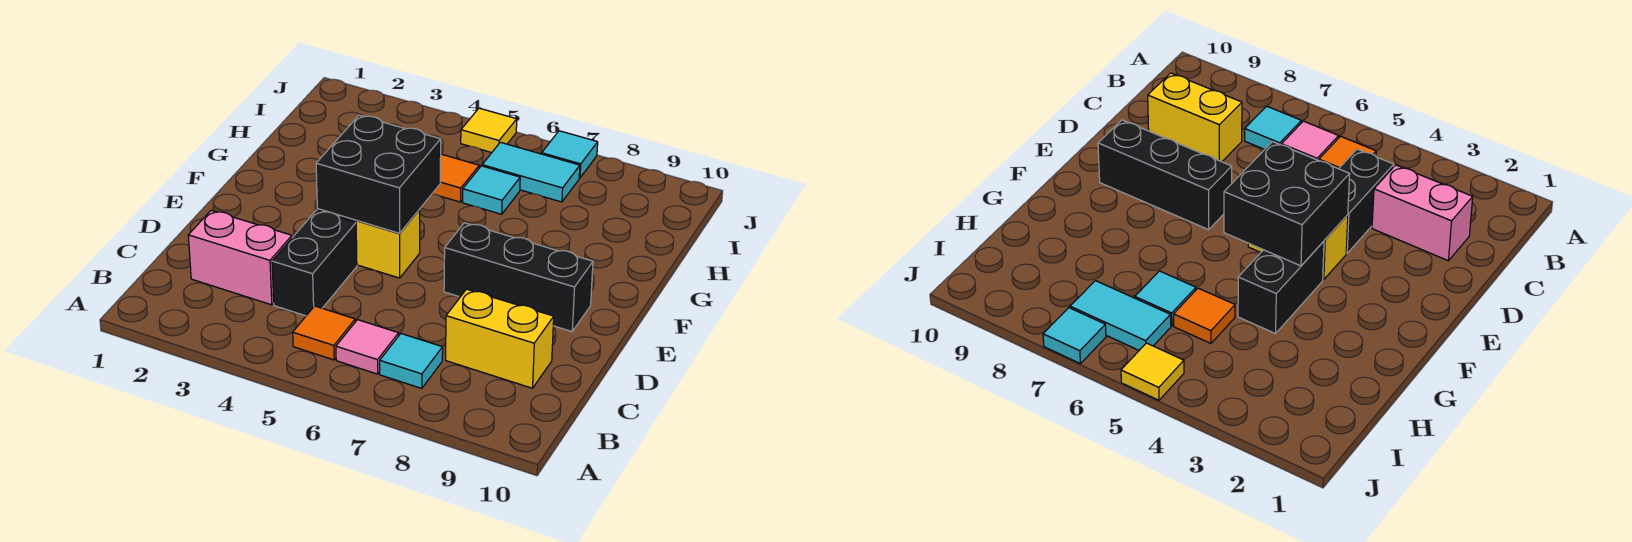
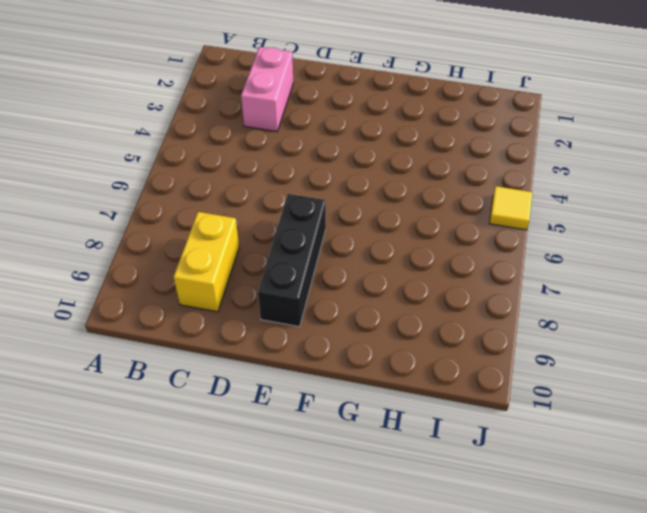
none -> orange 1x1 tile [293,306,355,360]
none -> pink 1x1 tile [336,320,399,374]
none -> cyan 1x1 tile [380,334,443,388]

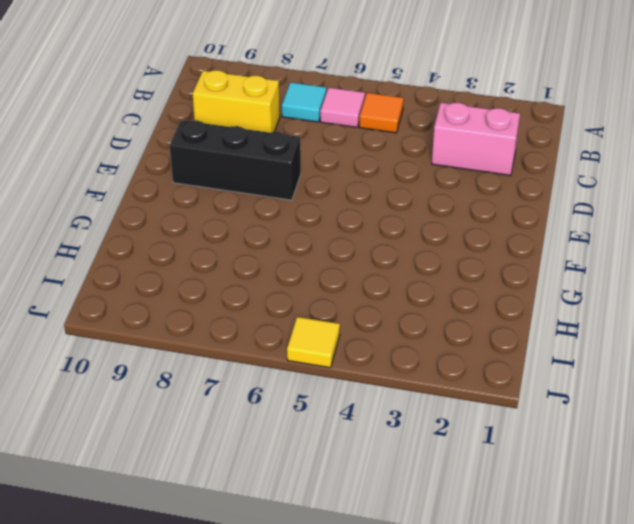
none -> black 1x2 brick [272,210,357,316]
none -> yellow 1x2 brick [317,209,420,278]
none -> black 1x2 brick [1238,241,1324,334]

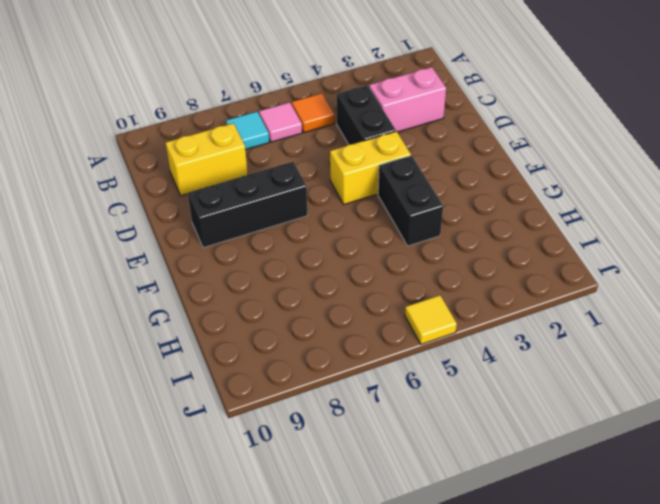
none -> orange 1x1 tile [432,154,479,202]
none -> cyan 1x1 tile [463,166,520,214]
none -> cyan 1x2 tile [482,142,580,202]

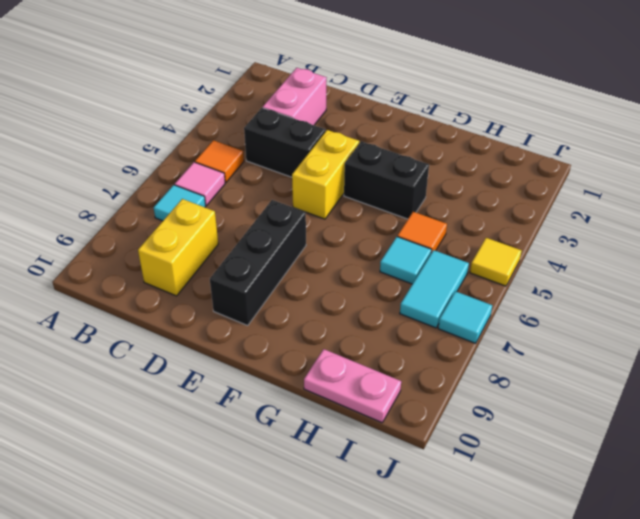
pink 1x2 plate [304,349,401,423] -> none
none -> black 2x2 brick [316,115,441,233]

